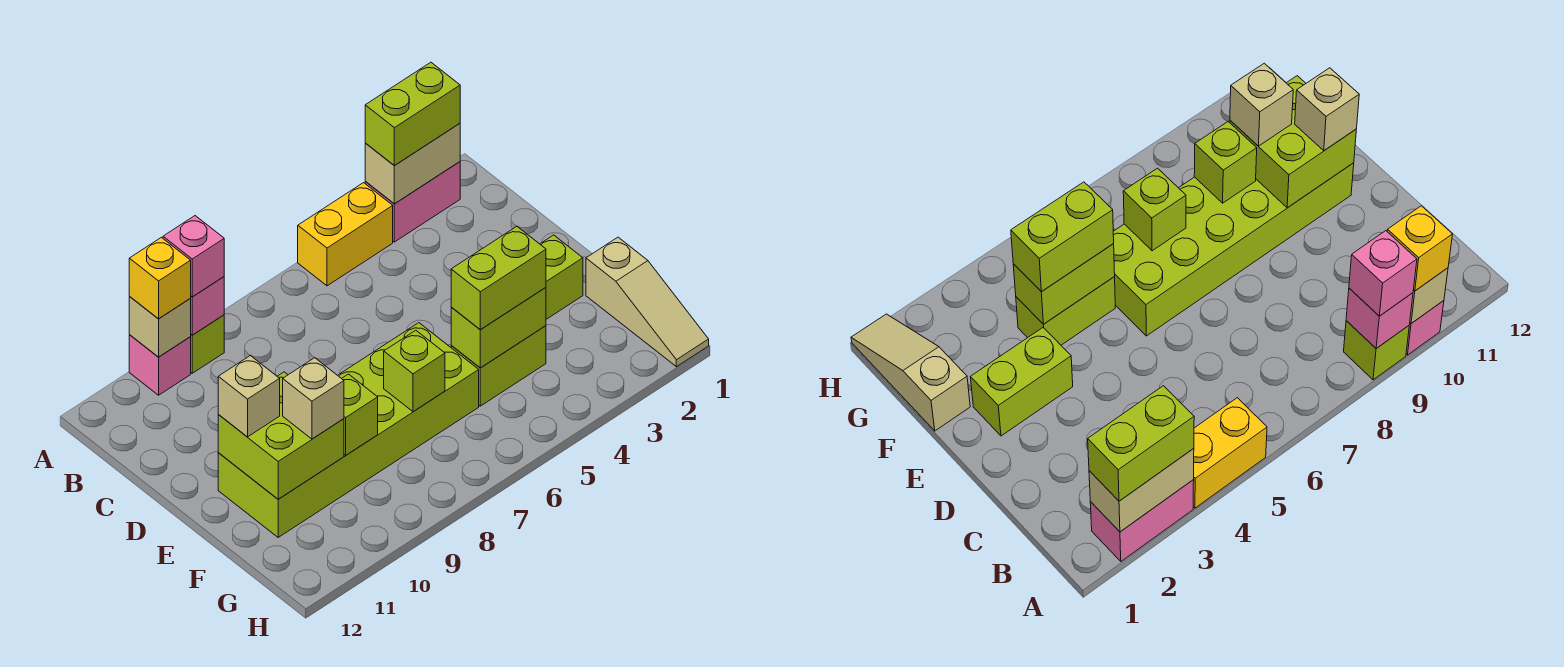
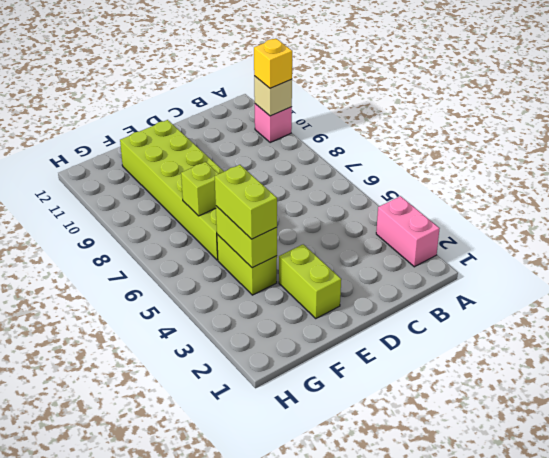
none -> yellow 1x2 brick [298,183,393,286]
none -> lime 1x1 brick [190,315,224,373]
none -> tan 1x3 slope [586,237,709,367]

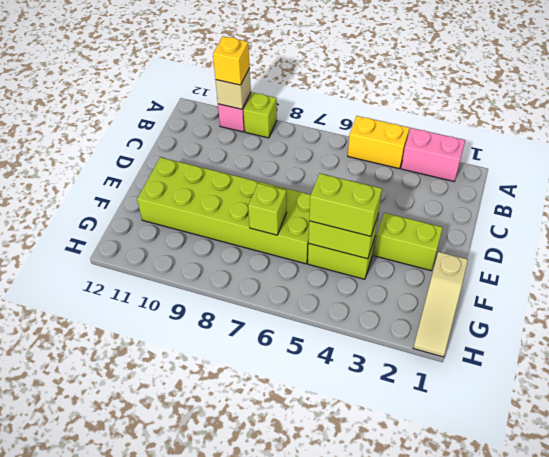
none -> tan 1x2 brick [365,123,460,204]
none -> pink 1x1 brick [190,277,224,335]
none -> lime 2x2 brick [218,372,344,499]

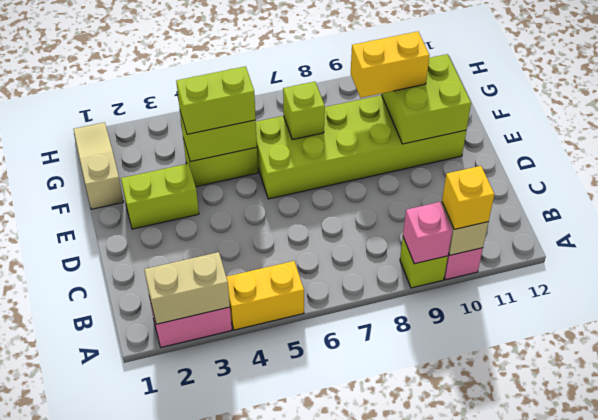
yellow 1x2 brick [351,31,430,98] -> tan 1x1 brick [283,358,344,439]
none -> lime 1x1 brick [342,374,378,455]
none -> lime 1x2 brick [365,62,460,165]
none -> pink 1x1 brick [163,216,224,297]

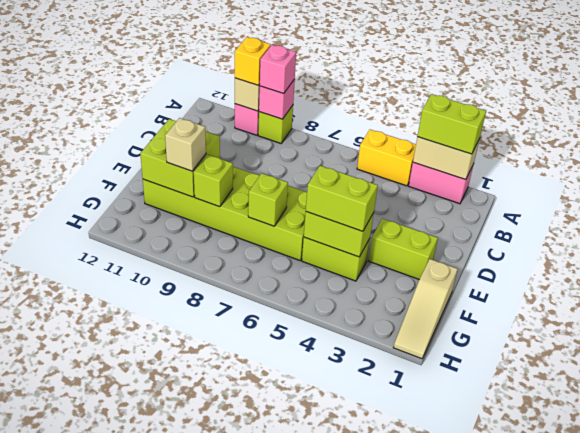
none -> tan 1x1 brick [218,356,280,437]

